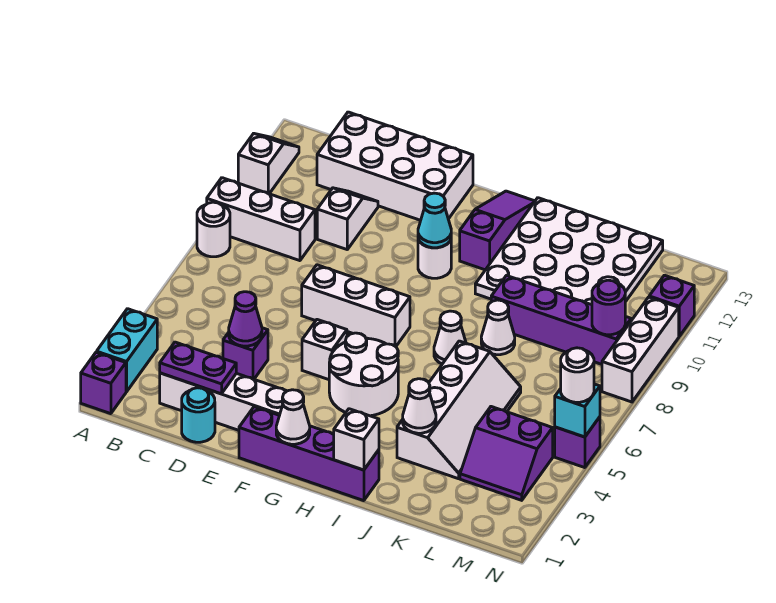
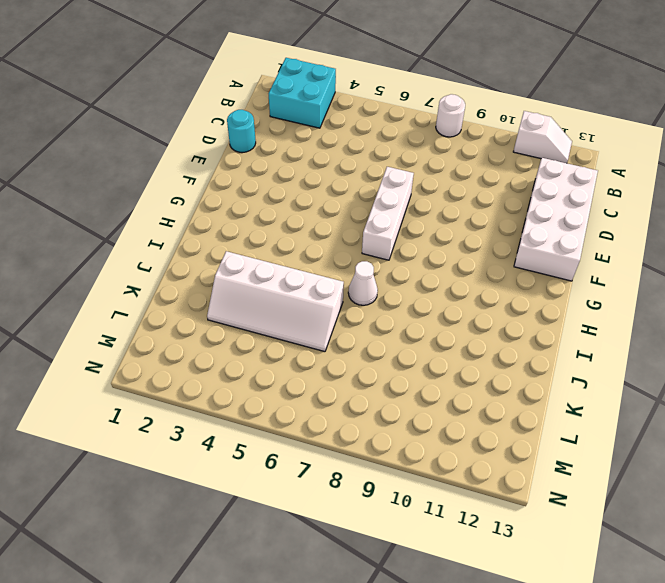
cyan 2x2 brick [269,58,336,128] -> cyan 1x2 brick [97,309,157,392]
none -> purple 1x1 brick [81,352,126,414]
none -> white 1x3 brick [207,178,315,261]
none -> white 1x4 brick [160,373,286,430]
none -> purple 1x1 brick [223,328,268,379]

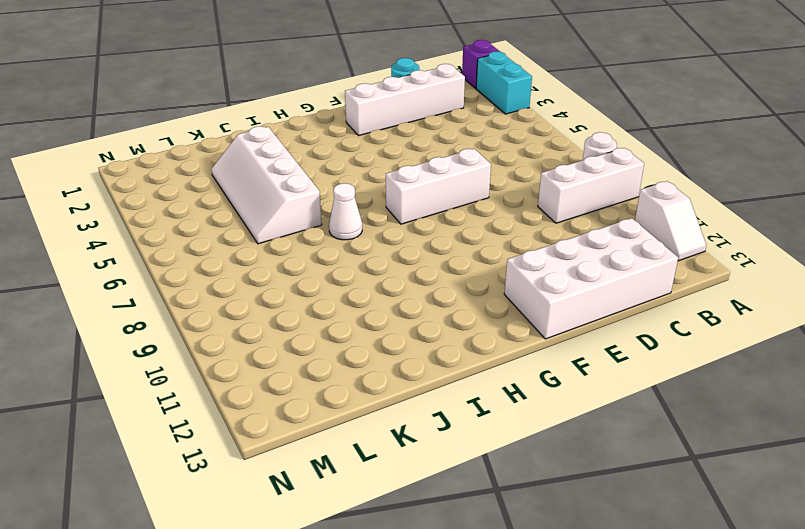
none -> purple 1x1 brick [223,328,268,379]
none -> white 1x2 slope [317,188,378,249]
none -> purple 1x4 brick [239,407,379,501]
none -> white 1x1 brick [302,320,347,380]

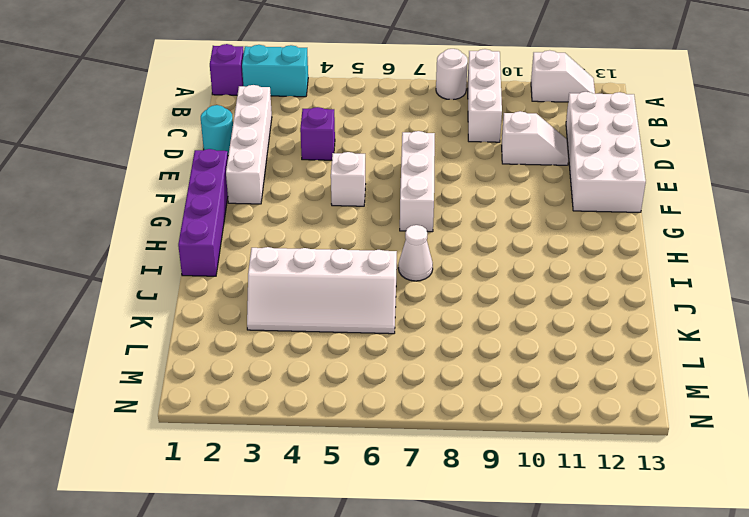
none -> white 2x2 round brick [329,333,398,416]
none -> white 1x1 round brick [418,239,451,278]
none -> purple 1x3 slope [460,191,535,270]
none -> white 4x4 plate [475,198,663,305]

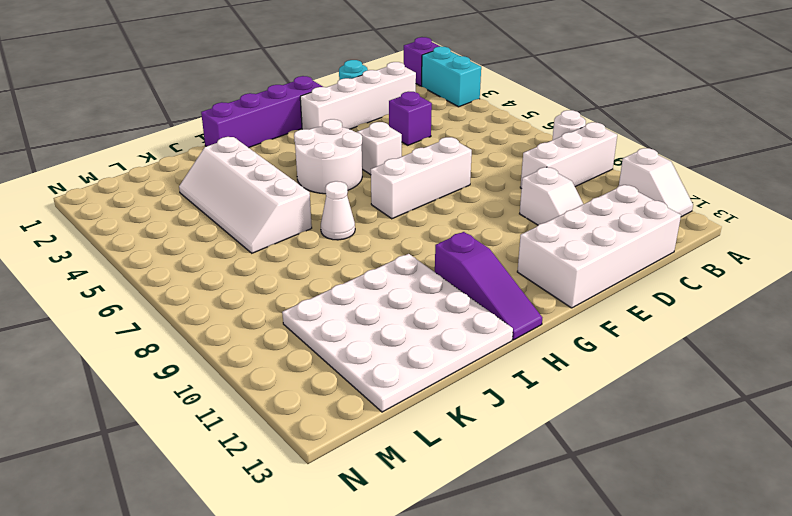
none -> white 1x1 round brick [418,239,451,278]
none -> white 1x1 cone [481,300,515,355]
none -> purple 1x4 brick [491,276,631,364]
none -> purple 2x2 slope [460,407,553,500]

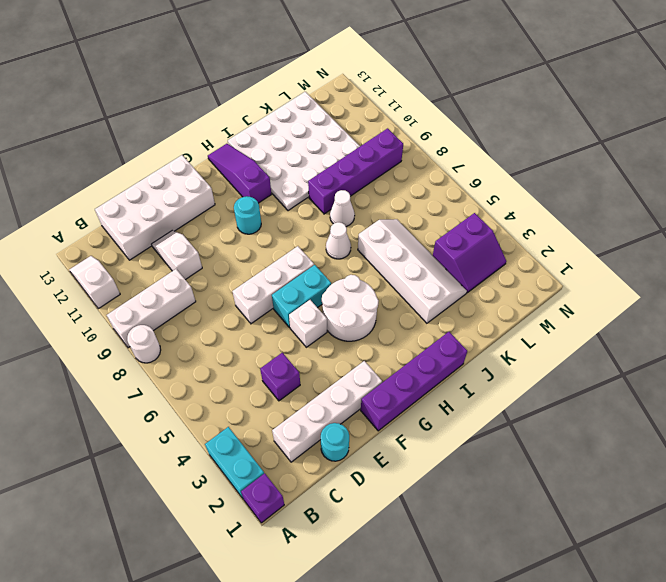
cyan 1x2 brick [272,265,331,328] -> none
cyan 1x1 round brick [234,196,261,234] -> white 1x1 round brick [418,239,451,278]
none -> purple 1x1 brick [555,417,600,468]
none -> white 1x3 brick [602,297,679,402]
none -> purple 1x1 brick [649,275,694,336]
none -> purple 1x2 plate [160,342,236,394]

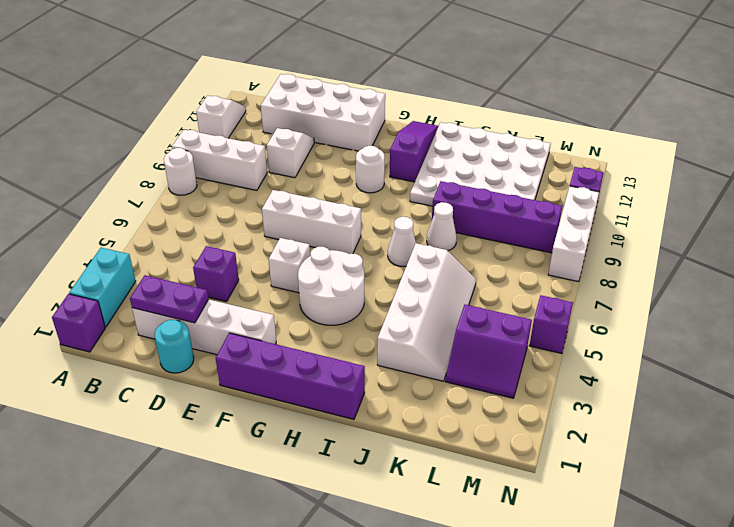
none -> purple 1x1 cone [229,292,262,346]
none -> white 1x1 cone [276,390,310,444]
none -> cyan 1x1 cone [418,193,451,248]
none -> white 1x1 brick [334,409,379,470]

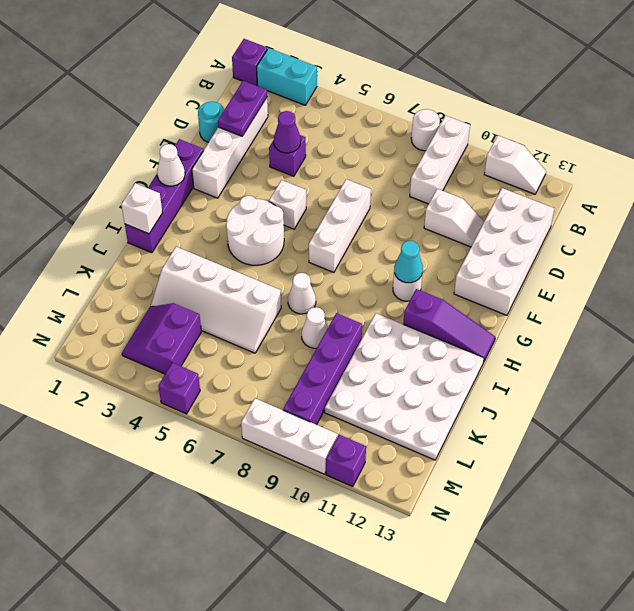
none -> white 1x1 cone [403,379,436,433]
none -> purple 1x1 round brick [592,280,625,335]
none -> cyan 1x1 brick [555,384,600,437]
none -> white 1x1 round brick [561,348,594,402]

